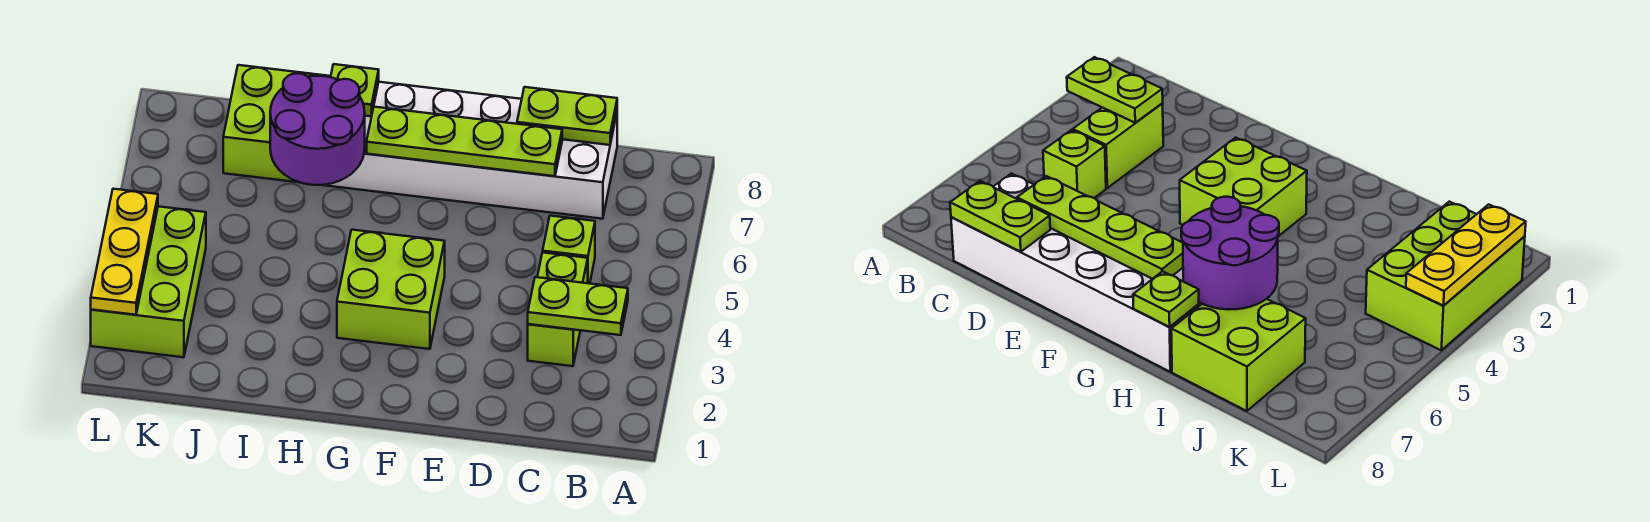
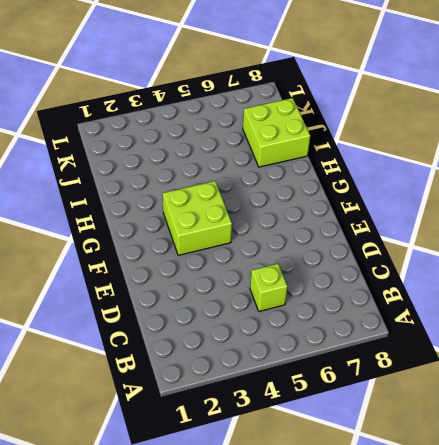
none -> lime 1x2 brick [528,253,588,366]
none -> white 2x6 brick [325,82,617,219]
none -> lime 2x3 brick [91,206,206,357]

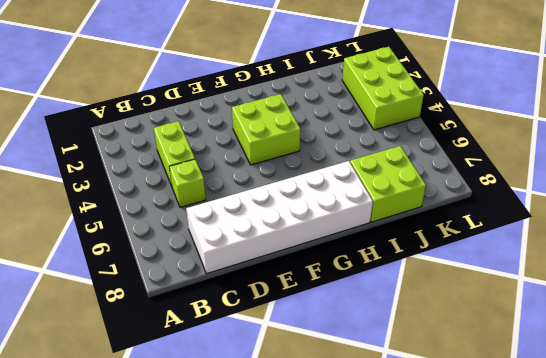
none -> lime 1x2 plate [528,277,628,335]
none -> lime 1x2 plate [517,87,617,145]
none -> lime 1x4 plate [367,107,562,176]

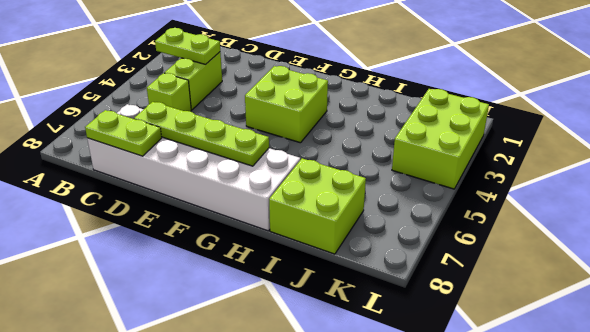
none -> purple 2x2 round brick [270,73,365,185]
none -> lime 1x1 plate [331,64,379,117]
none -> yellow 1x3 plate [91,189,158,315]

